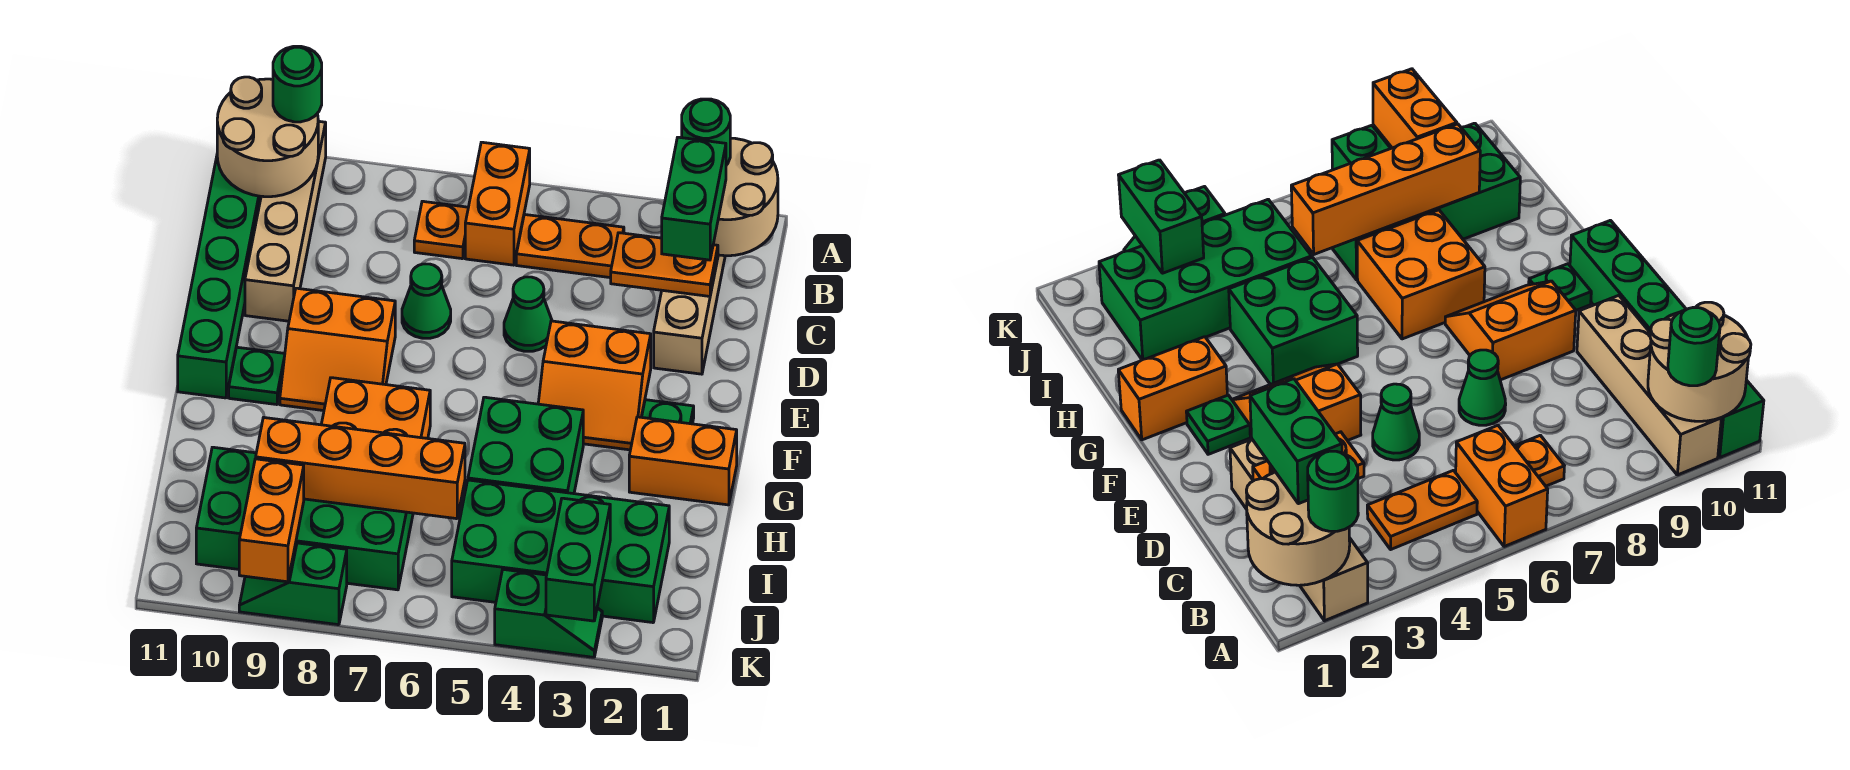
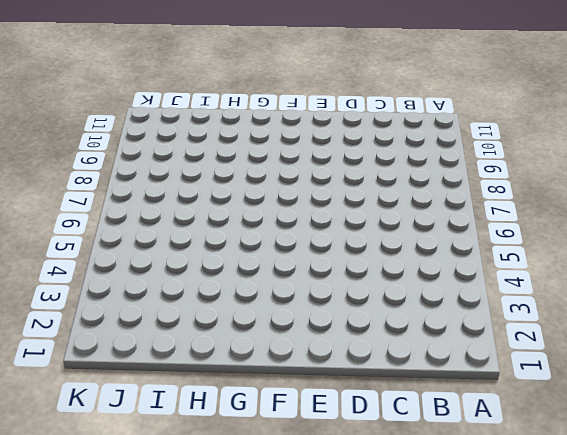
none -> tan 1x4 brick [654,255,725,374]
none -> orange 1x2 brick [465,142,530,265]
none -> tan 1x4 brick [245,121,326,321]

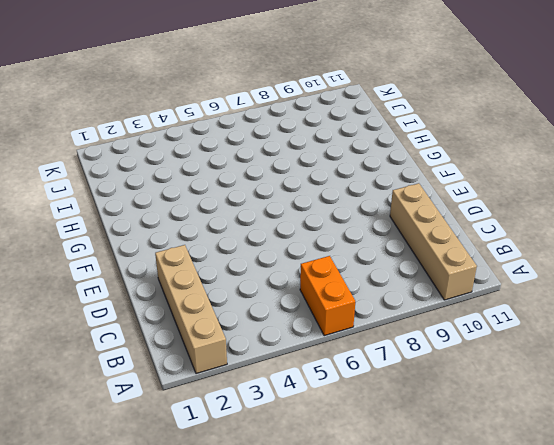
none -> green 1x6 brick [178,157,261,398]
none -> orange 1x2 plate [516,214,624,278]
none -> orange 1x1 plate [414,201,468,259]

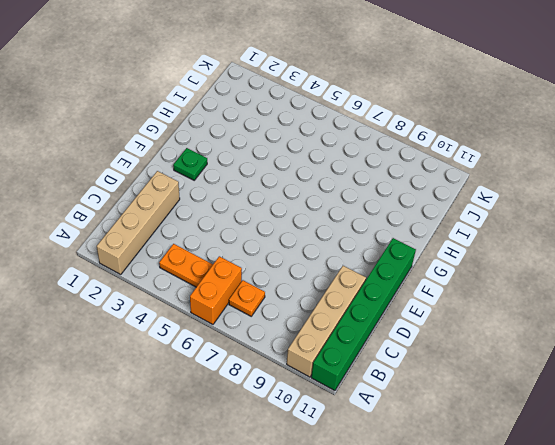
none -> green 1x1 cone [504,277,552,351]
none -> green 1x1 cone [402,264,451,338]
none -> orange 2x2 slope [538,321,651,450]

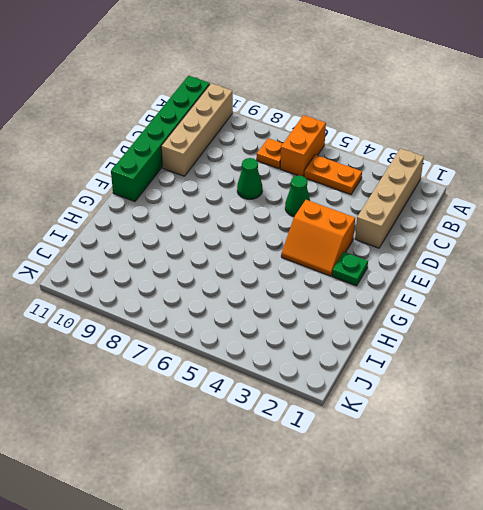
none -> orange 2x2 slope [280,288,395,411]
none -> green 1x1 plate [229,347,285,405]
none -> orange 1x2 brick [629,417,737,505]

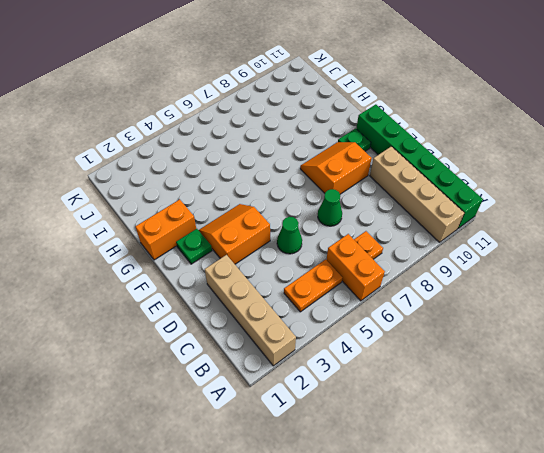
none -> green 2x2 brick [468,397,583,494]
none -> orange 2x2 brick [321,378,430,438]
none -> green 2x4 brick [452,480,669,623]

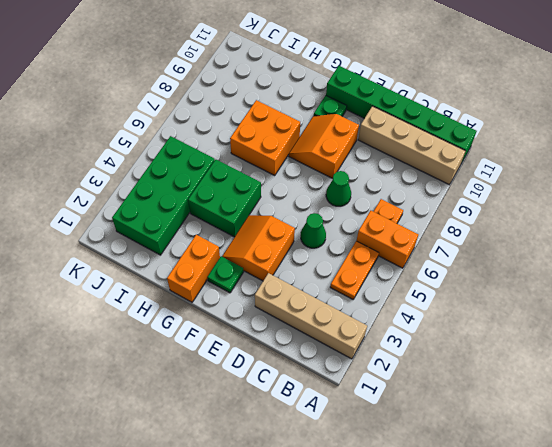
none -> green 2x4 brick [196,447,413,590]
none -> green 1x2 slope [495,569,602,657]
none -> green 1x2 slope [239,543,347,625]

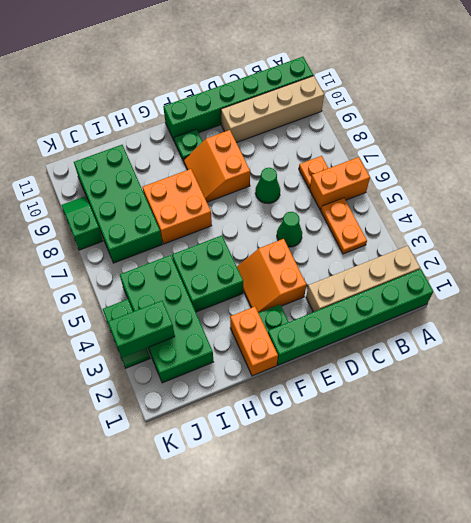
green 1x6 brick [268,269,433,365] -> none
none -> tan 2x2 round brick [713,138,778,256]
none -> tan 2x2 round brick [217,77,318,197]
none -> orange 1x2 plate [611,233,718,296]

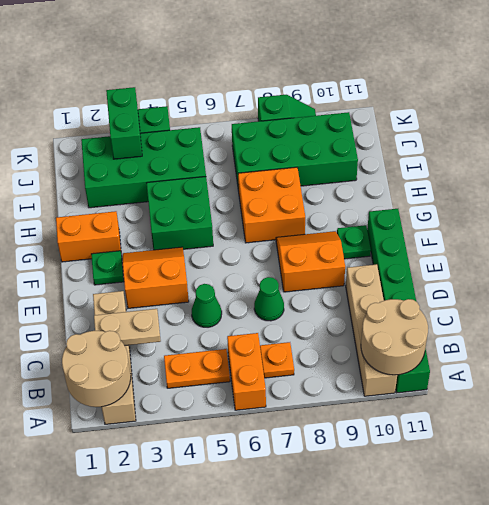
tan 1x2 plate [94,309,161,346] -> orange 1x2 plate [611,233,718,296]
none -> orange 1x4 brick [256,418,465,519]
none -> orange 1x2 brick [239,459,304,582]
none -> green 1x1 round brick [682,99,730,165]

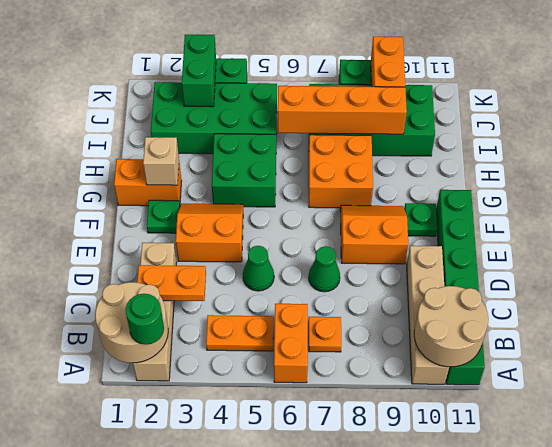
tan 1x1 brick [143,137,179,185] -> none
none -> green 1x1 round brick [273,46,322,122]
none -> green 1x2 brick [662,137,726,260]

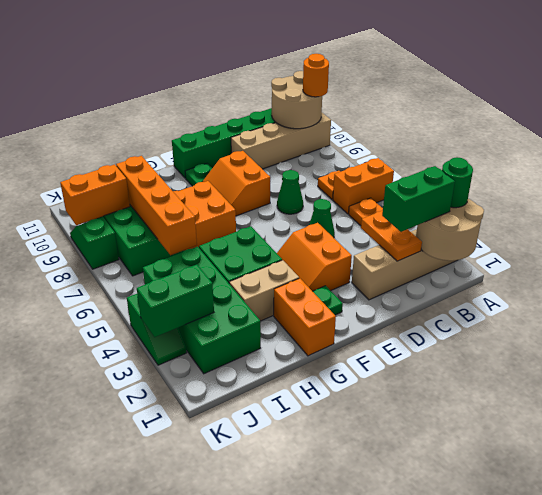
orange 1x1 round brick [303,54,329,97] -> green 1x1 round brick [273,46,322,122]
tan 1x2 brick [229,260,299,321] -> none

